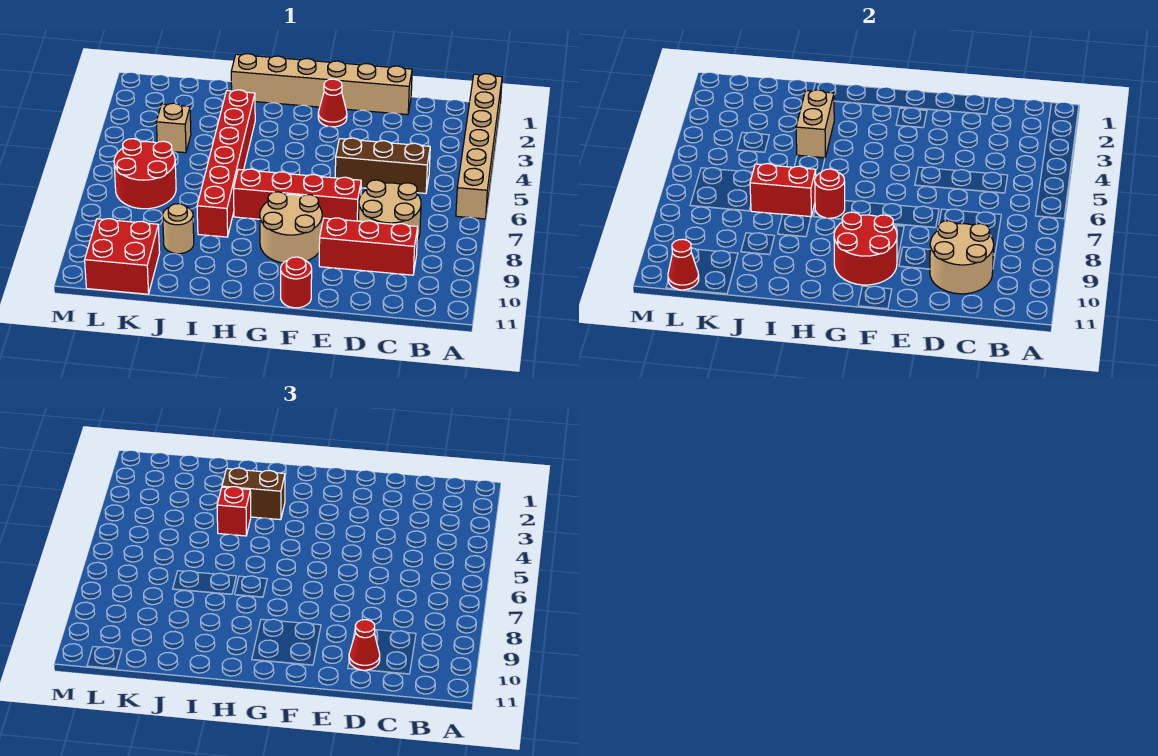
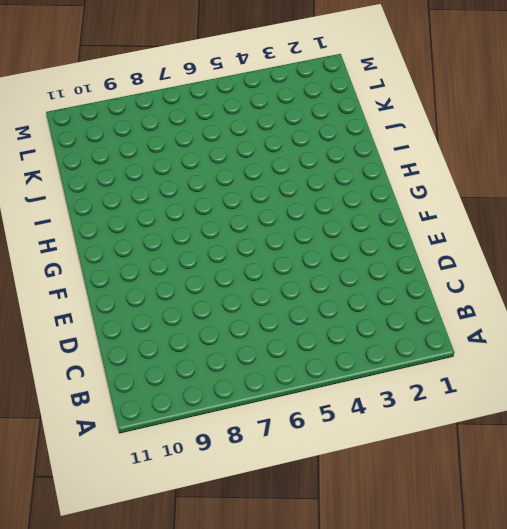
none -> tan 1x6 brick [456,74,502,219]
none -> brown 1x3 brick [335,138,430,193]
none -> tan 2x2 round brick [359,180,421,240]

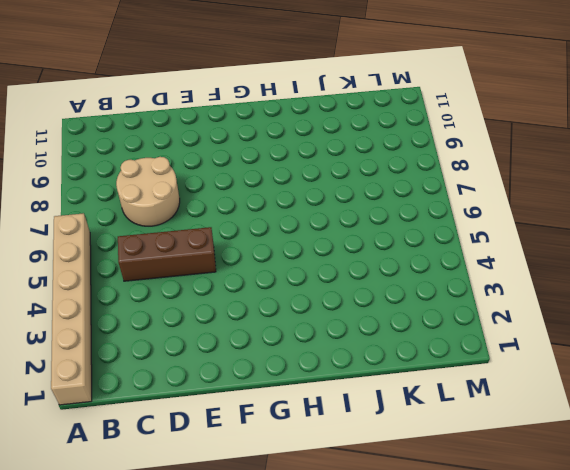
none -> red 1x3 brick [319,218,418,275]
none -> tan 1x6 brick [231,54,412,115]
none -> red 1x4 brick [234,169,361,223]

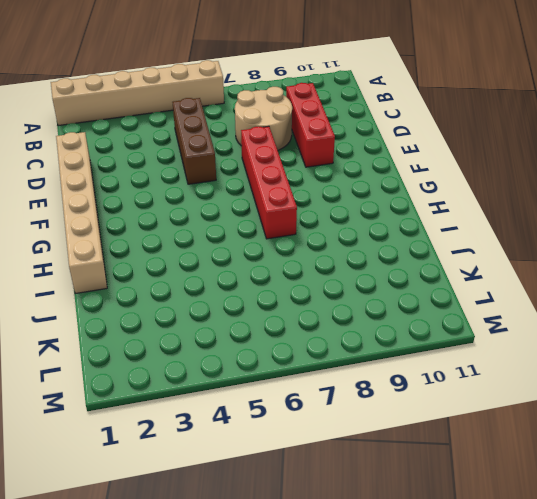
none -> red 1x1 cone [318,79,347,127]
none -> tan 2x2 round brick [260,192,322,263]
none -> red 1x1 round brick [281,257,312,308]

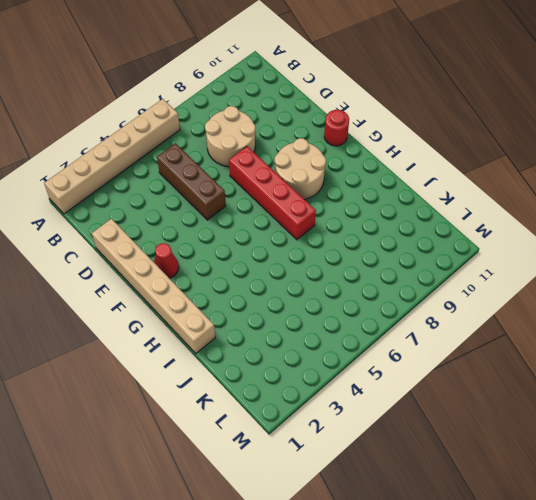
none -> red 1x3 brick [319,218,418,275]
none -> red 1x6 brick [197,90,255,237]
none -> tan 1x1 round brick [163,204,194,254]

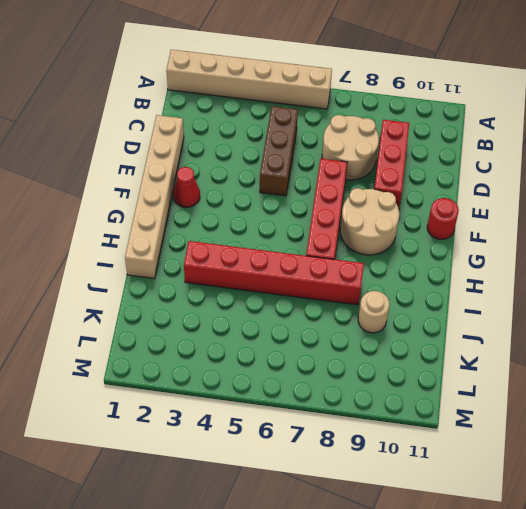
none -> tan 1x1 brick [156,103,191,153]
none -> red 2x2 round brick [114,139,176,209]
none -> red 2x2 brick [85,219,160,294]

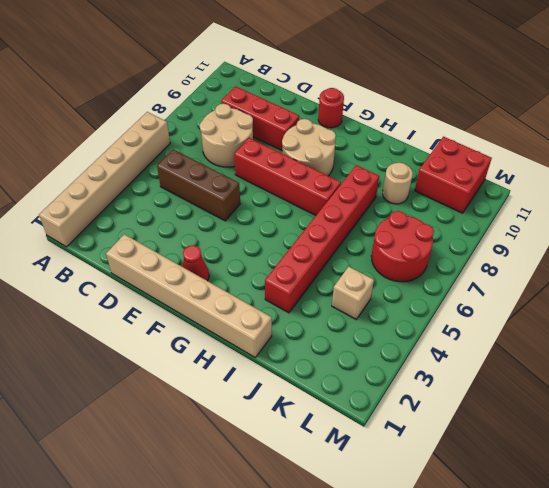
none -> tan 2x2 round brick [930,221,994,294]
none -> red 2x2 round brick [834,212,897,285]
none -> red 1x1 round brick [815,169,845,218]

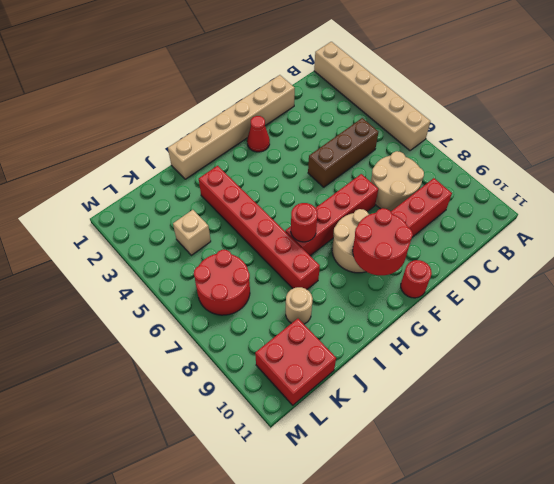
none -> tan 2x2 round brick [930,221,994,294]
none -> tan 1x2 brick [796,90,834,158]
none -> red 1x2 brick [750,164,816,217]

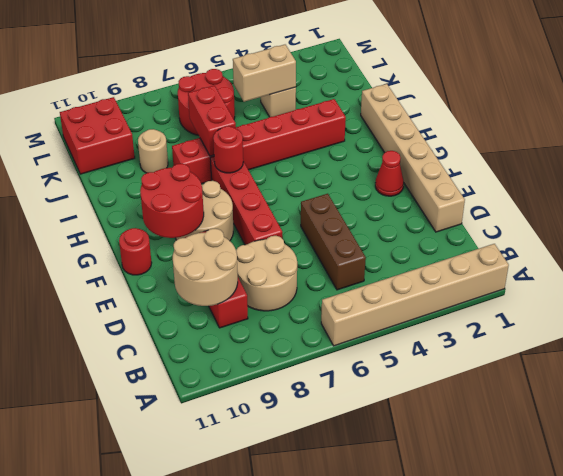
tan 1x2 brick [233,45,296,102] -> tan 1x2 brick moved to [796,90,834,158]
none -> red 1x1 cone [668,239,699,290]
none -> red 1x1 cone [349,620,380,670]
none -> brown 1x2 brick [222,468,285,520]

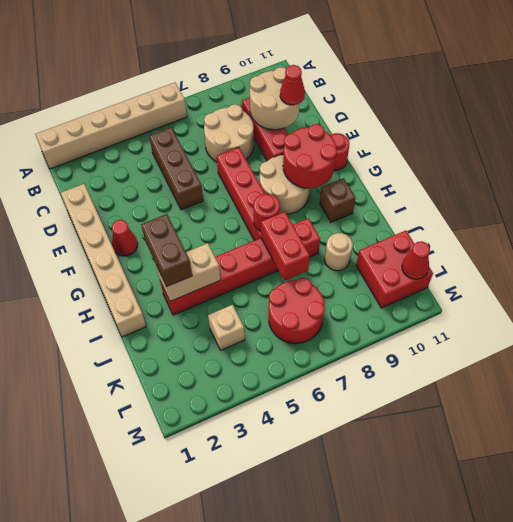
brown 1x1 brick [320,178,356,222] -> none
none -> red 1x1 brick [217,487,251,536]

